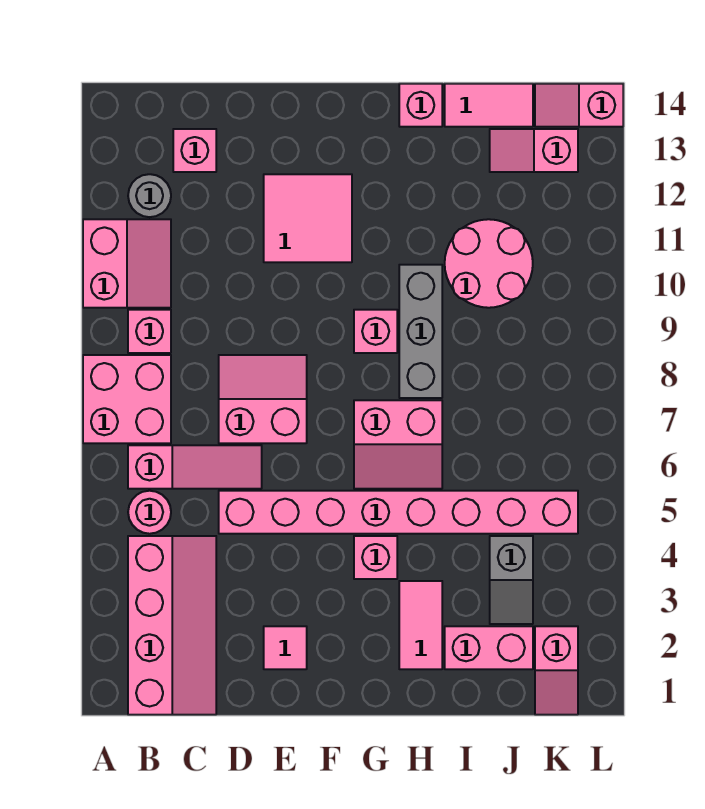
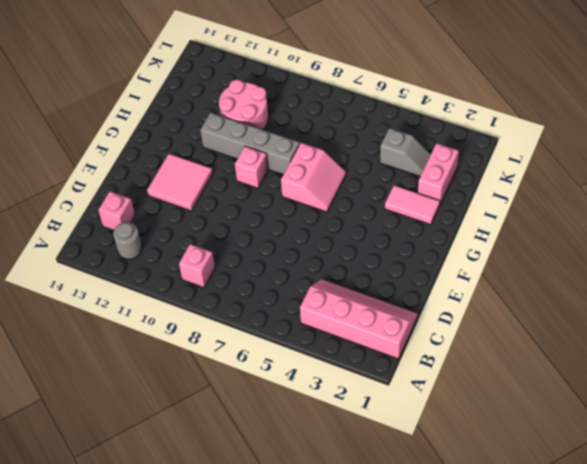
grey 1x4 brick [200,113,300,175] -> grey 1x3 brick [399,265,442,398]
none -> pink 2x2 brick [83,355,171,443]
none -> pink 2x2 slope [83,219,171,308]
none -> pink 1x1 round brick [128,491,171,534]

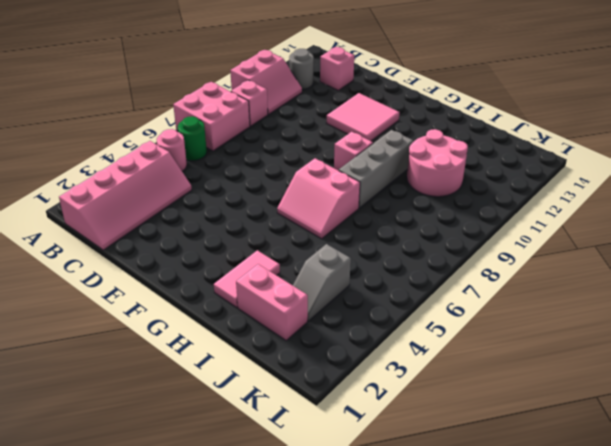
green 1x1 round brick [178,116,207,161] -> pink 1x3 slope [128,445,262,489]
none -> pink 1x8 brick [219,491,578,534]
none -> pink 2x2 slope [219,355,307,443]
none -> pink 1x1 tile [264,626,307,669]

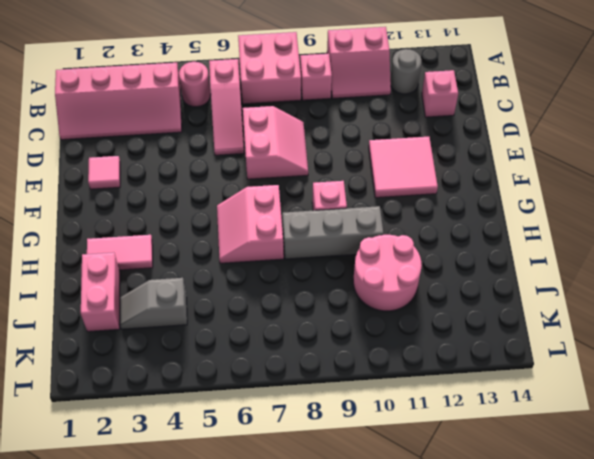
none -> pink 1x8 brick [219,491,578,534]
none -> pink 1x1 brick [354,536,397,579]
none -> pink 1x1 brick [399,84,442,127]

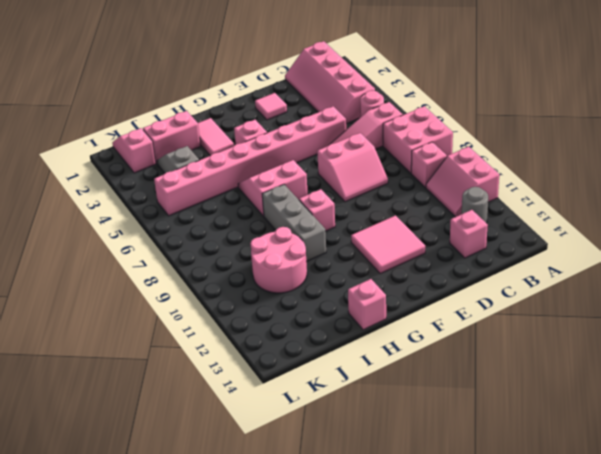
none -> pink 1x2 tile [445,84,533,127]
none -> pink 1x2 slope [490,129,578,172]
none -> pink 1x2 slope [535,84,623,127]

